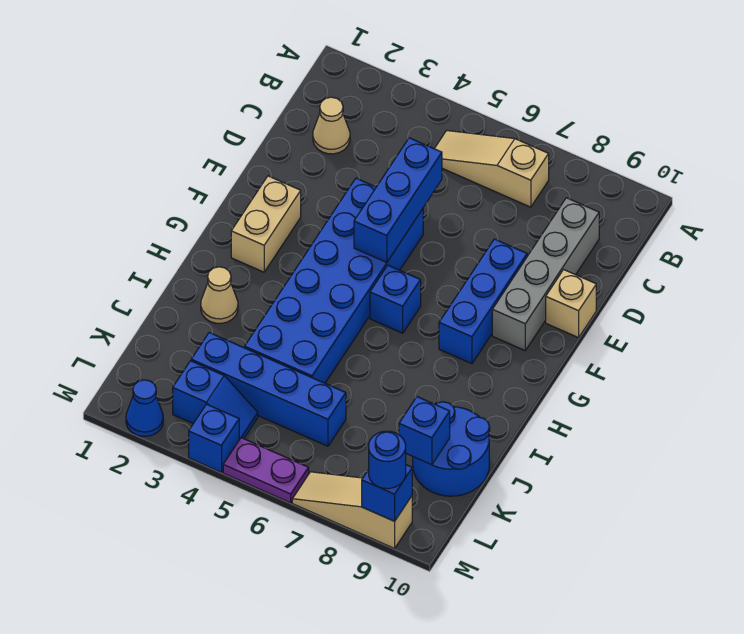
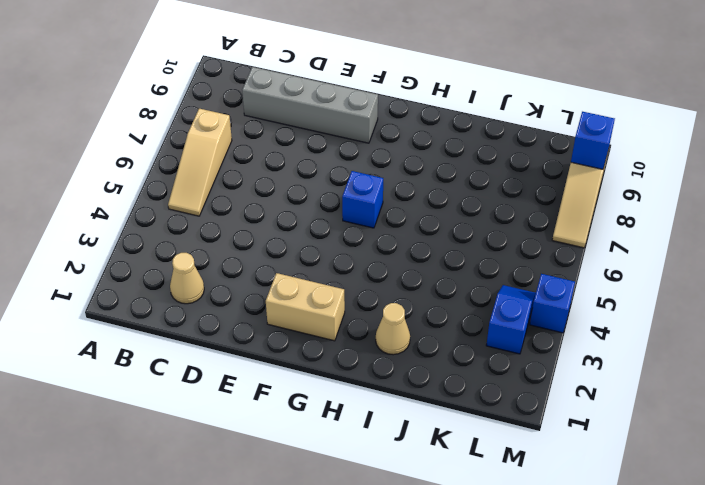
none -> blue 2x6 brick [245,178,423,383]
none -> blue 1x3 brick [439,239,527,364]
none -> tan 1x1 brick [546,270,596,338]

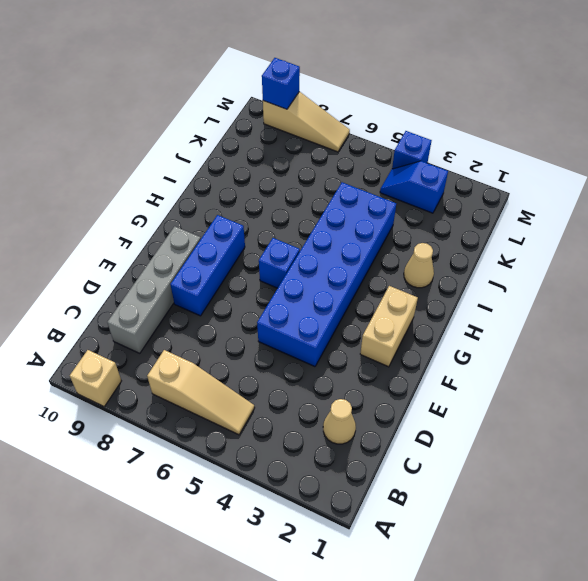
tan 1x1 brick [70,350,121,406] -> tan 1x1 brick moved to [546,270,596,338]
none -> blue 2x2 round brick [413,402,490,496]
none -> blue 1x4 brick [191,333,346,446]
none -> blue 1x1 cone [126,380,163,436]

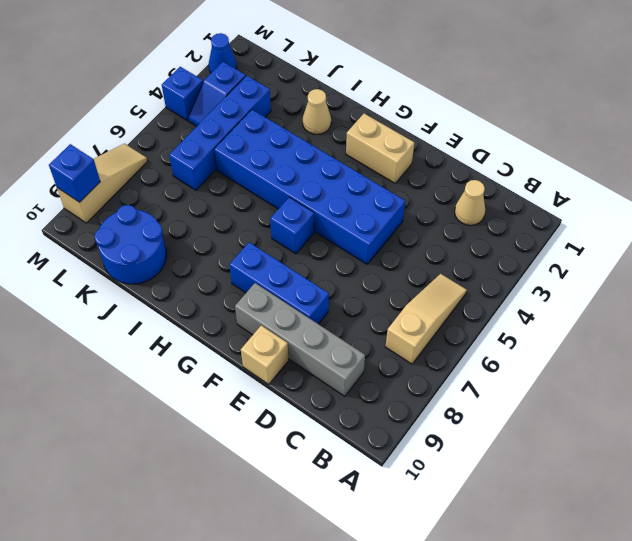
none -> purple 1x2 plate [223,438,309,503]
none -> blue 1x3 brick [354,138,442,262]
none -> blue 1x1 brick [399,397,450,465]

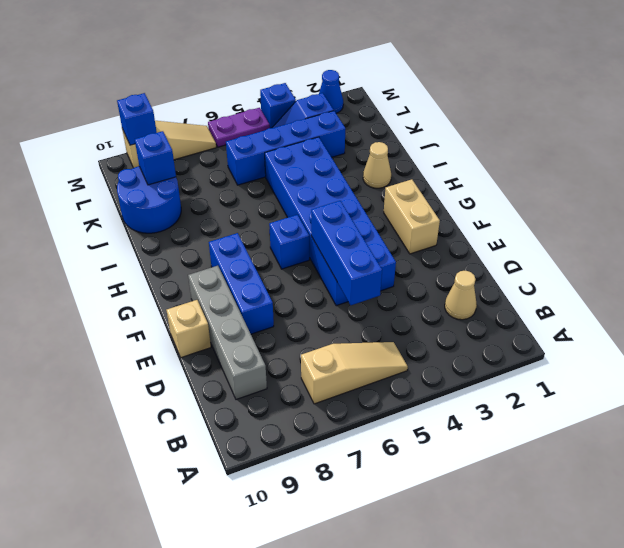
none -> blue 1x1 round brick [369,431,406,489]

